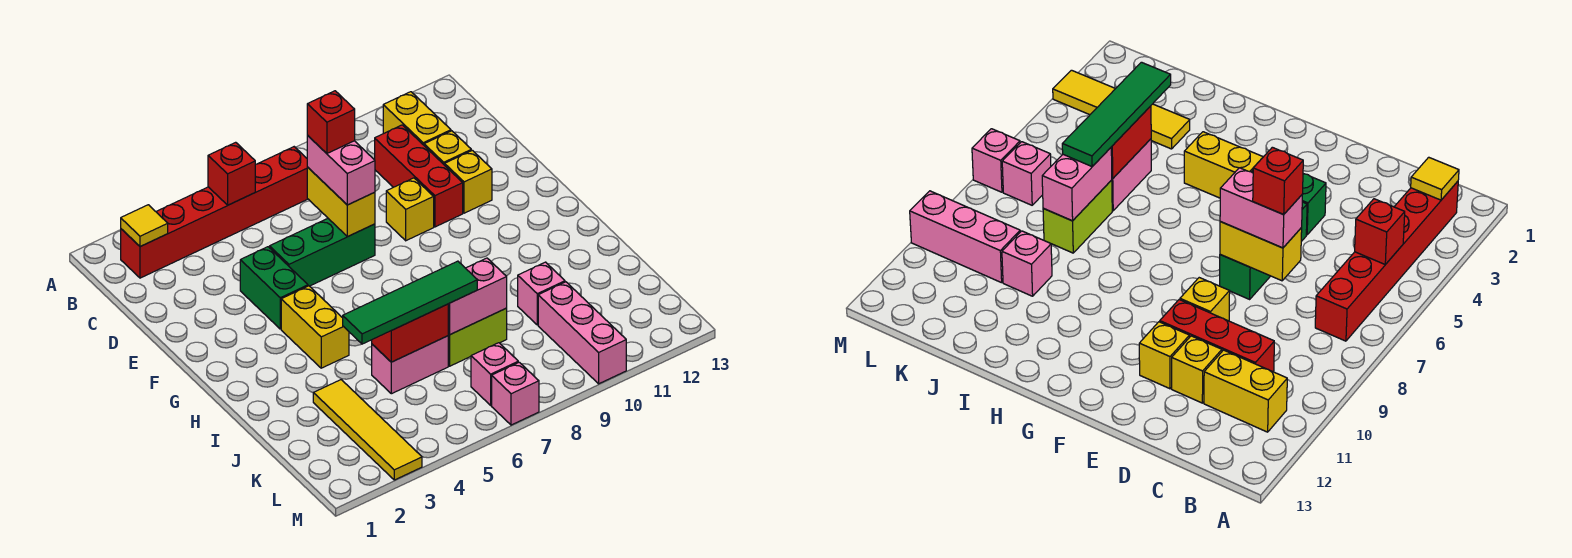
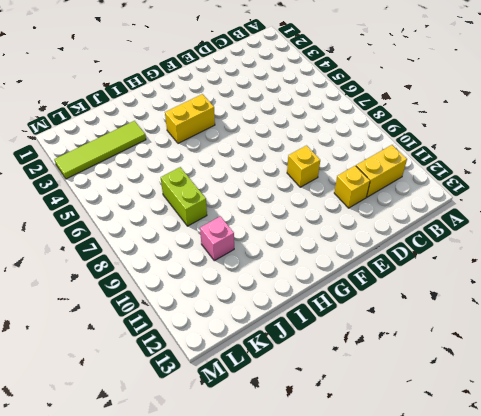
lime 1x4 tile [54,121,146,179] -> yellow 1x4 tile [313,380,422,480]
none -> red 1x6 brick [121,147,307,278]
none -> red 1x3 brick [375,125,463,227]
none -> green 1x2 brick [240,247,308,329]

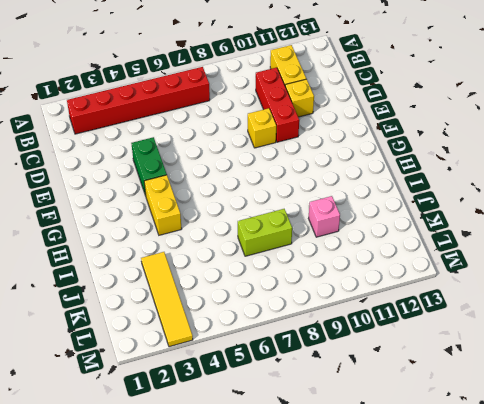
none -> green 1x3 brick [269,219,375,286]
none -> yellow 1x1 brick [445,150,492,213]
none -> pink 1x2 brick [372,336,448,394]

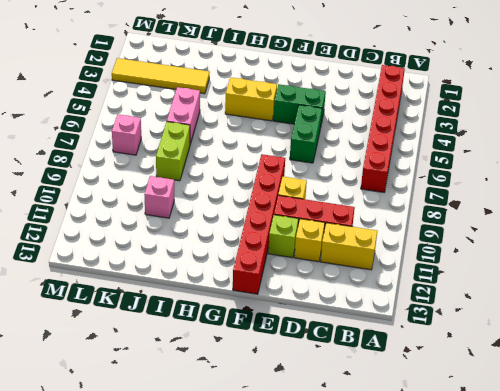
green 1x2 brick [290,105,322,163] -> green 1x3 brick [269,219,375,286]
lime 1x1 brick [268,215,298,258] -> yellow 1x1 brick [445,150,492,213]
red 1x6 brick [233,154,285,294] -> none
none -> pink 1x3 brick [538,282,626,384]
none -> pink 1x1 brick [492,362,539,425]
none -> yellow 1x1 tile [121,205,168,247]

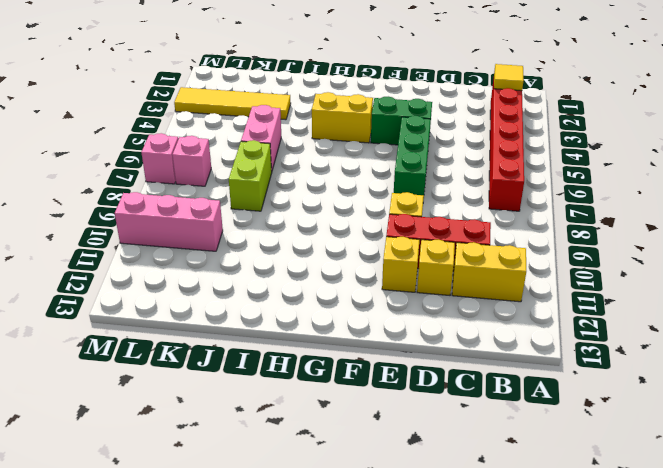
none -> pink 1x1 brick [518,262,565,325]
none -> red 1x1 brick [208,142,255,205]
none -> yellow 1x2 brick [307,167,375,237]

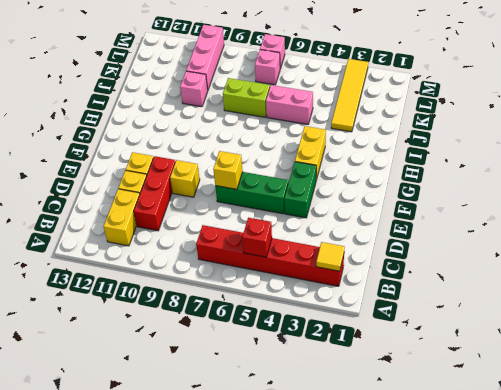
yellow 1x1 brick [213,151,243,189] -> yellow 1x2 brick [307,167,375,237]
none -> red 1x2 brick [372,304,448,362]
none -> pink 1x2 brick [448,258,507,335]
none -> pink 1x2 brick [307,136,375,205]

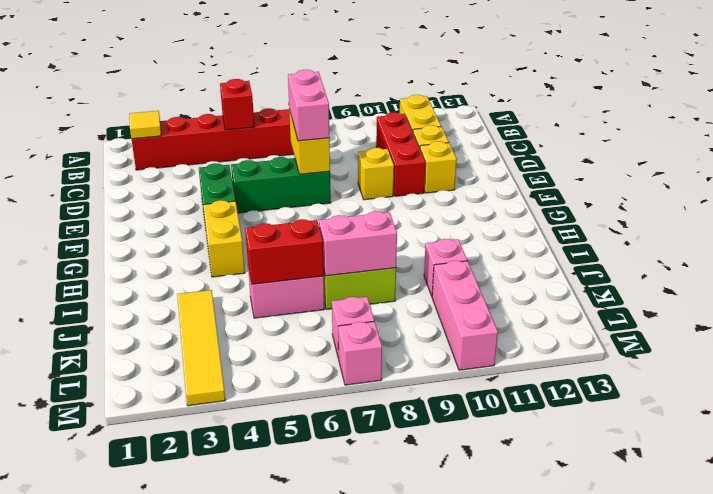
none -> green 1x4 tile [343,261,477,344]
none -> red 1x1 brick [307,91,355,153]

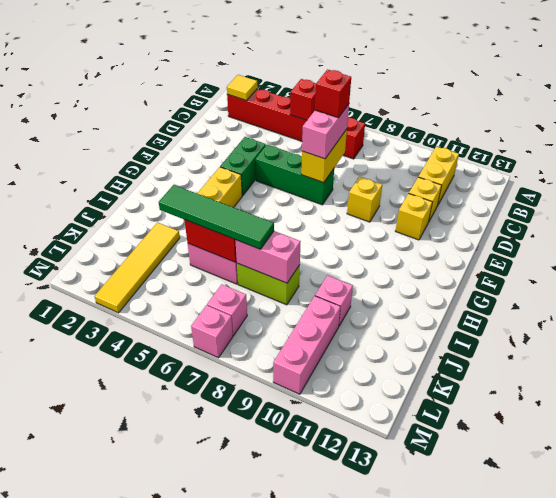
none -> red 1x3 brick [375,125,463,227]

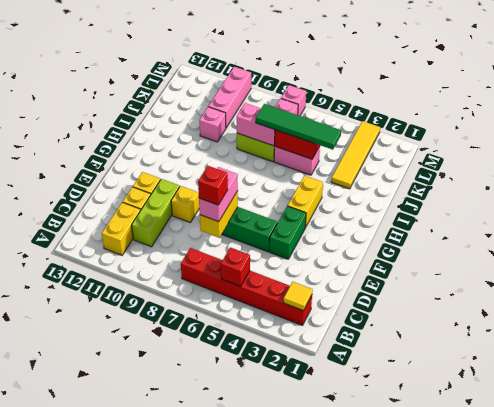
lime 1x3 brick [132,179,180,247] -> red 1x3 brick [375,125,463,227]

